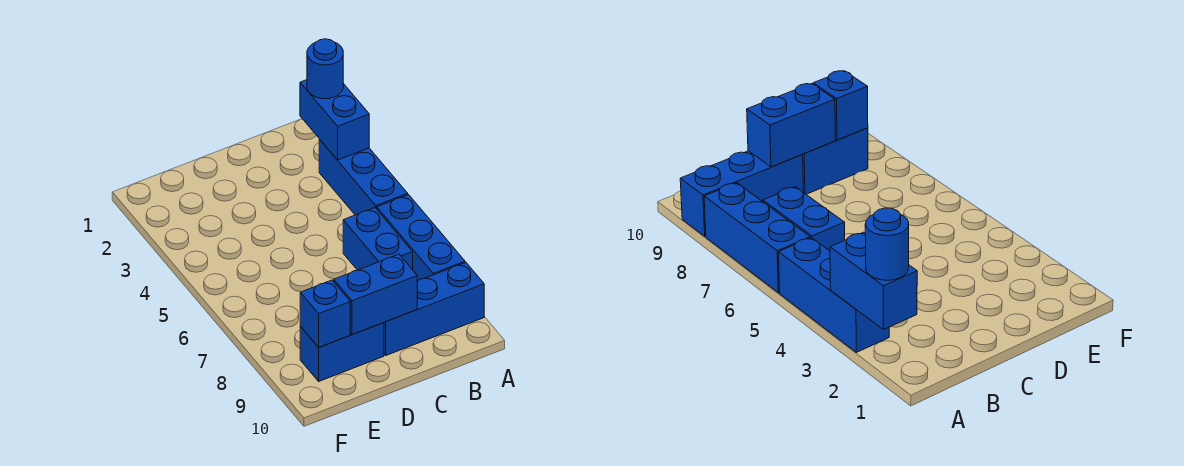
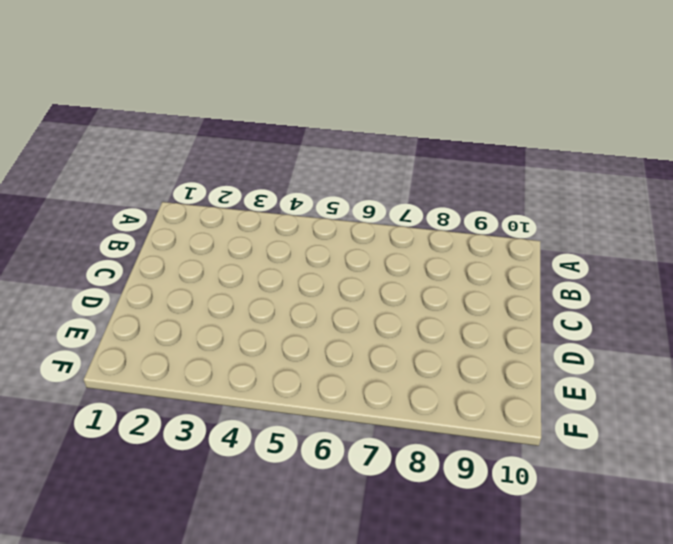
none -> blue 1x3 brick [319,139,408,215]
none -> blue 1x3 brick [377,195,465,281]

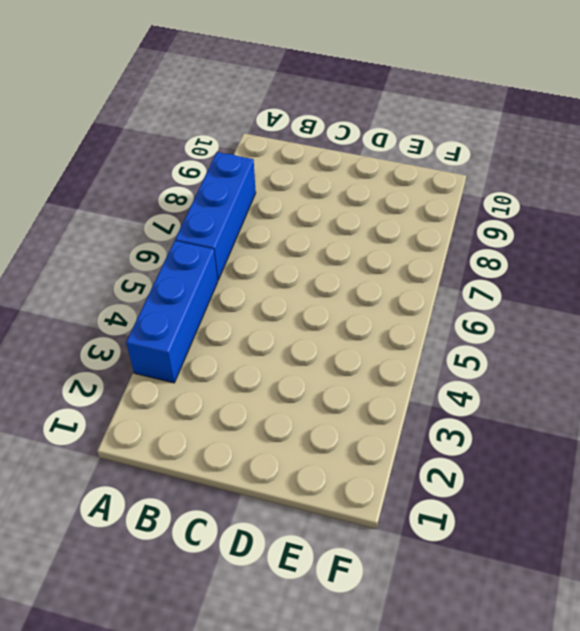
none -> blue 1x3 brick [384,263,484,355]
none -> blue 1x2 brick [343,208,413,270]

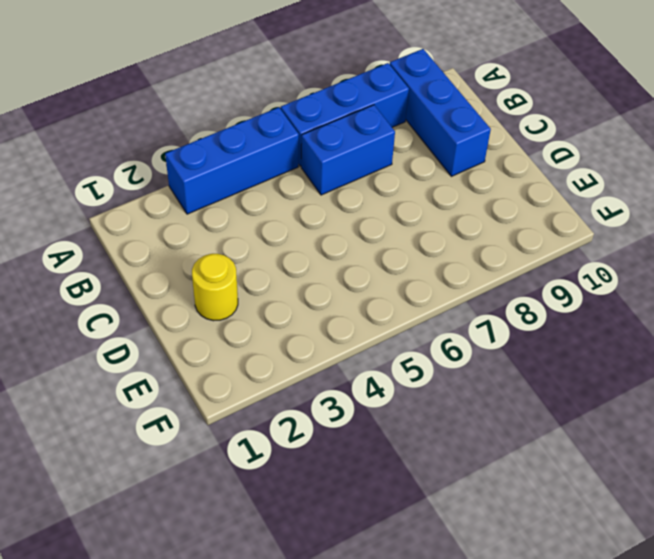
yellow 1x1 round brick [192,254,238,321] -> none
none -> blue 1x2 brick [300,323,384,381]
none -> blue 1x2 brick [300,80,369,160]

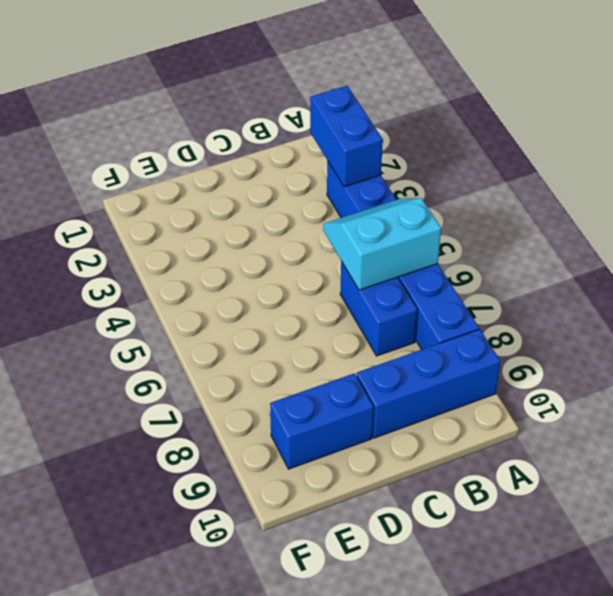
cyan 2x2 slope [323,198,441,290] -> none
none -> blue 1x2 brick [334,254,417,335]
none -> blue 1x1 brick [300,280,350,347]

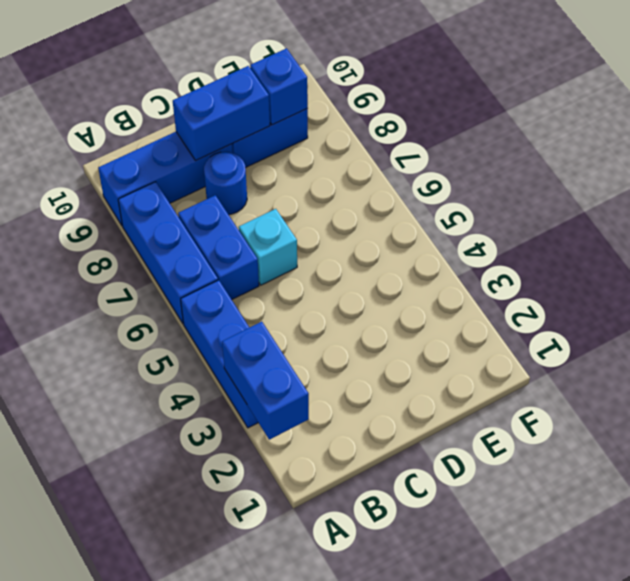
cyan 1x1 brick [239,209,297,285] -> none
blue 1x1 round brick [204,152,247,215] -> blue 1x1 round brick moved to [307,39,343,99]

